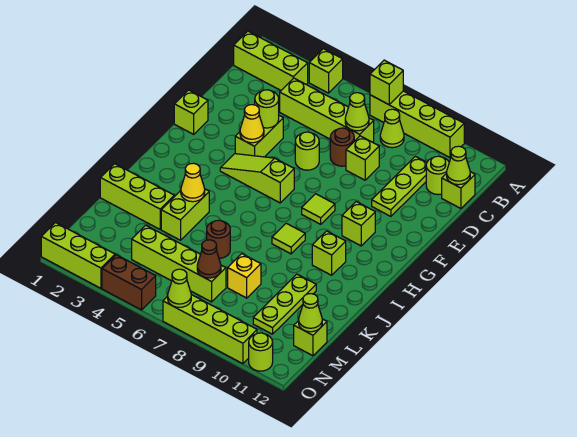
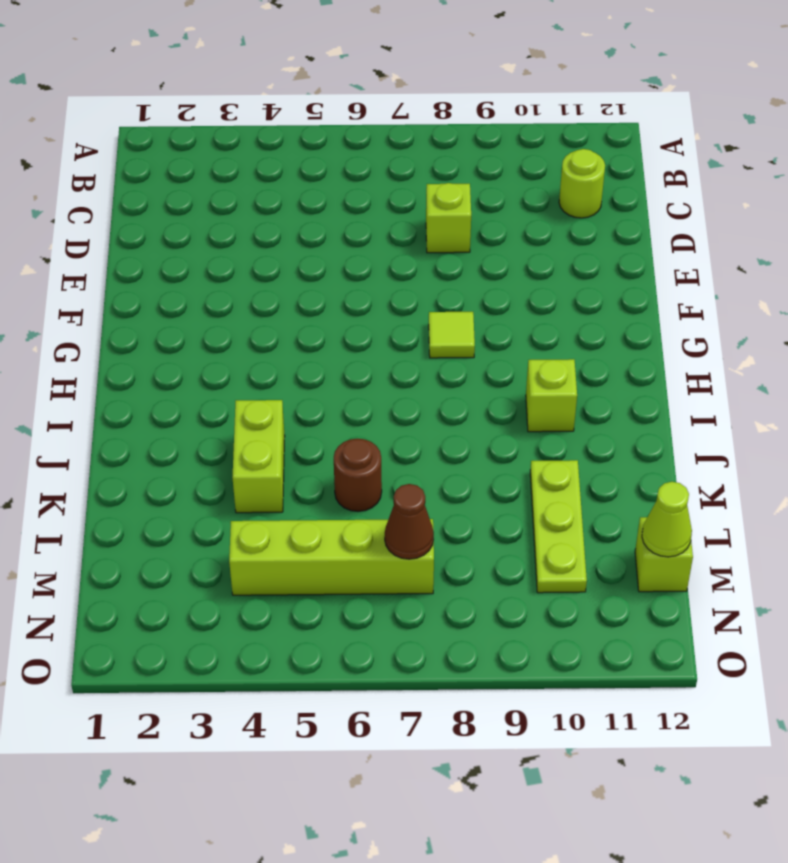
none -> lime 1x1 brick [309,49,343,93]
none -> lime 1x4 brick [370,91,464,157]
none -> lime 1x3 brick [234,31,308,90]
none -> lime 1x1 cone [380,109,404,148]

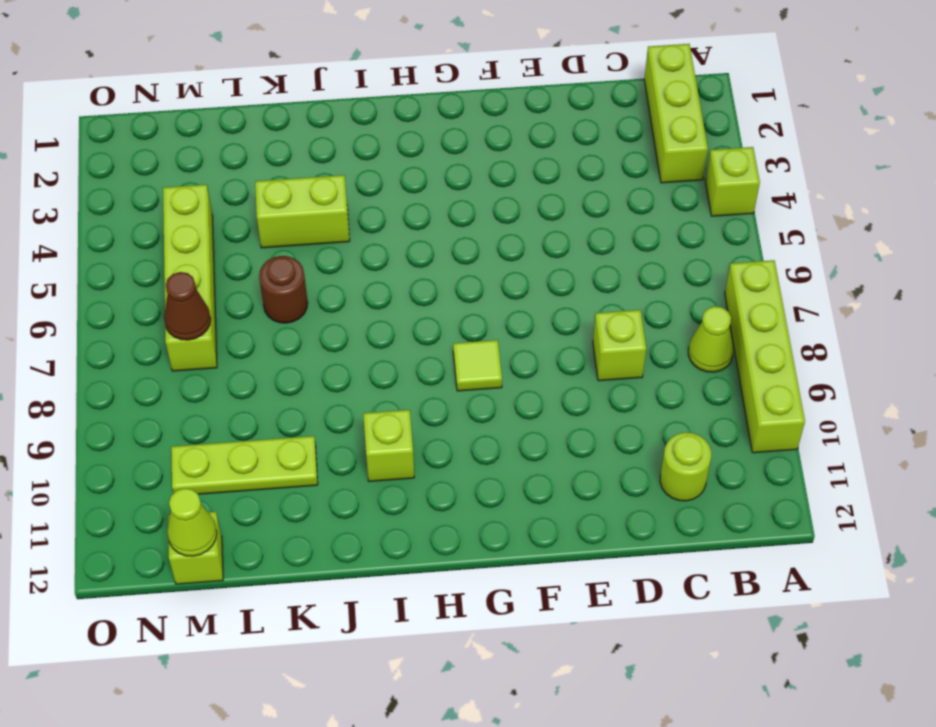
none -> lime 1x4 brick [280,78,374,142]
none -> lime 1x3 plate [372,156,427,216]
none -> lime 1x1 brick [442,172,475,208]
none -> brown 1x1 round brick [330,128,354,166]

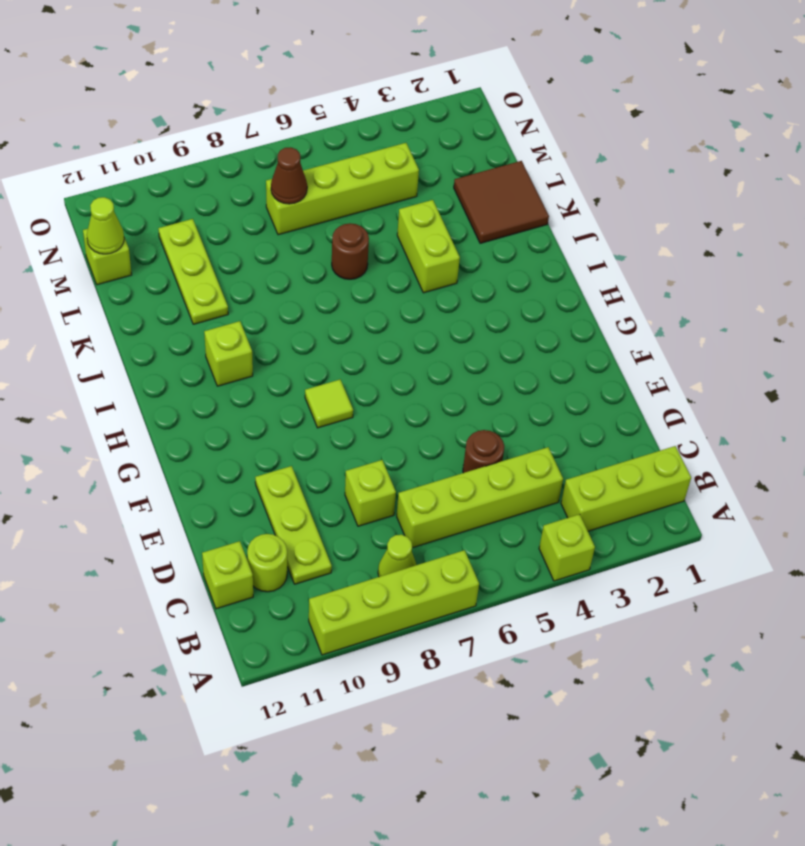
brown 1x1 round brick [463,430,504,473] -> brown 1x1 round brick moved to [330,128,354,166]
brown 2x2 tile [454,161,549,243] -> lime 1x3 brick [100,164,174,229]
none -> lime 1x2 brick [235,116,283,157]
none -> lime 1x1 round brick [295,132,319,170]
none -> lime 1x1 brick [174,90,208,134]
none -> lime 1x3 slope [220,154,294,203]

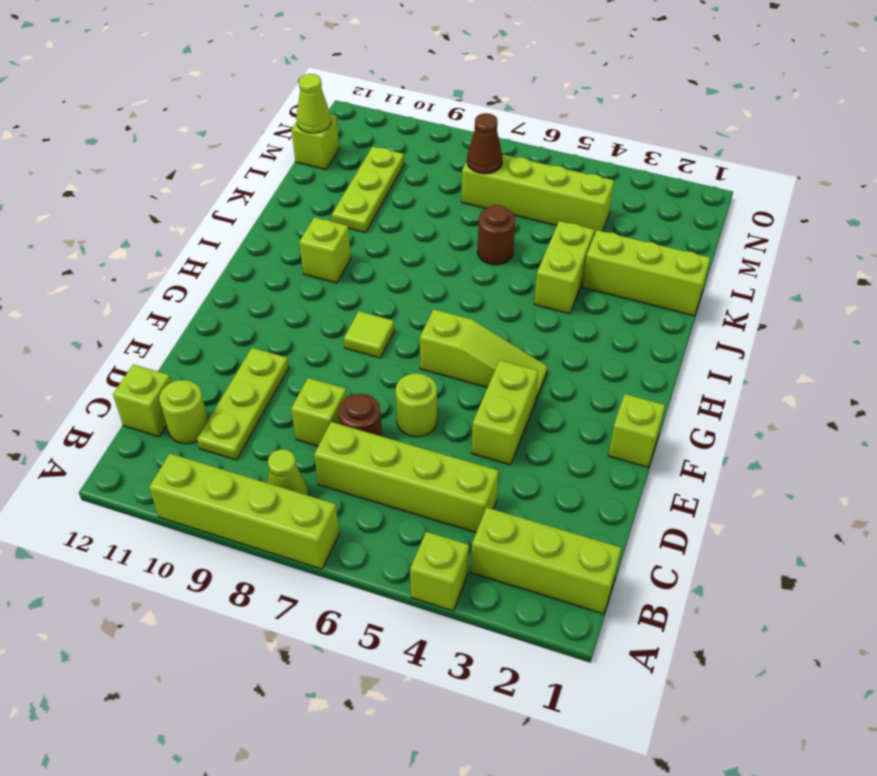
none -> lime 1x1 brick [342,202,375,246]
none -> lime 1x1 tile [272,223,305,254]
none -> yellow 1x1 brick [228,254,261,298]
none -> lime 1x3 brick [41,223,115,288]

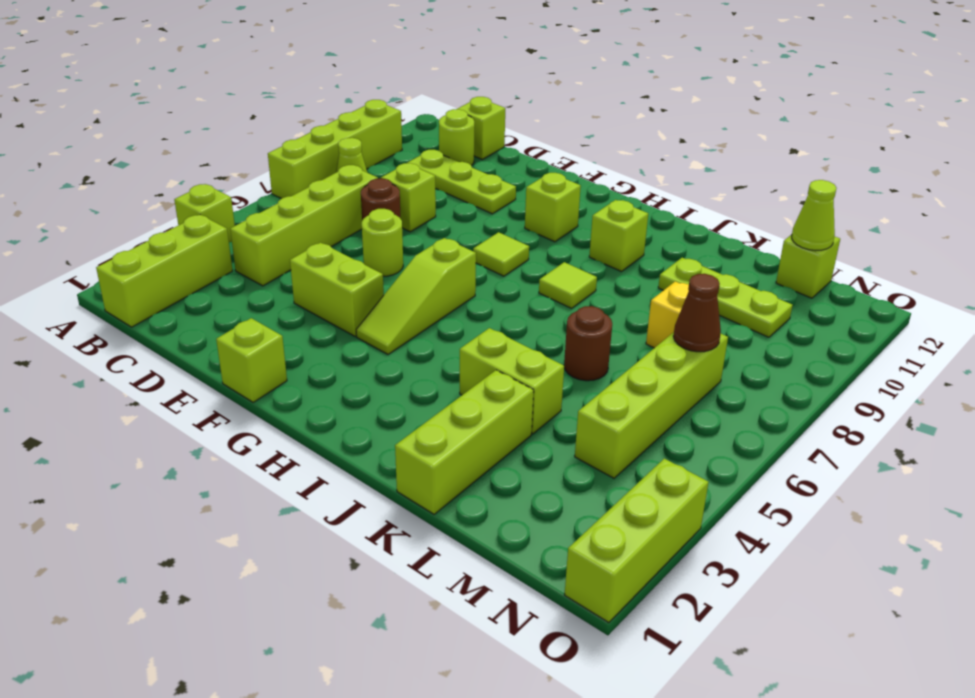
none -> brown 1x2 brick [102,255,156,310]
none -> lime 1x4 brick [163,295,257,364]
none -> lime 1x1 round brick [249,333,273,371]
none -> lime 1x1 brick [370,60,403,105]

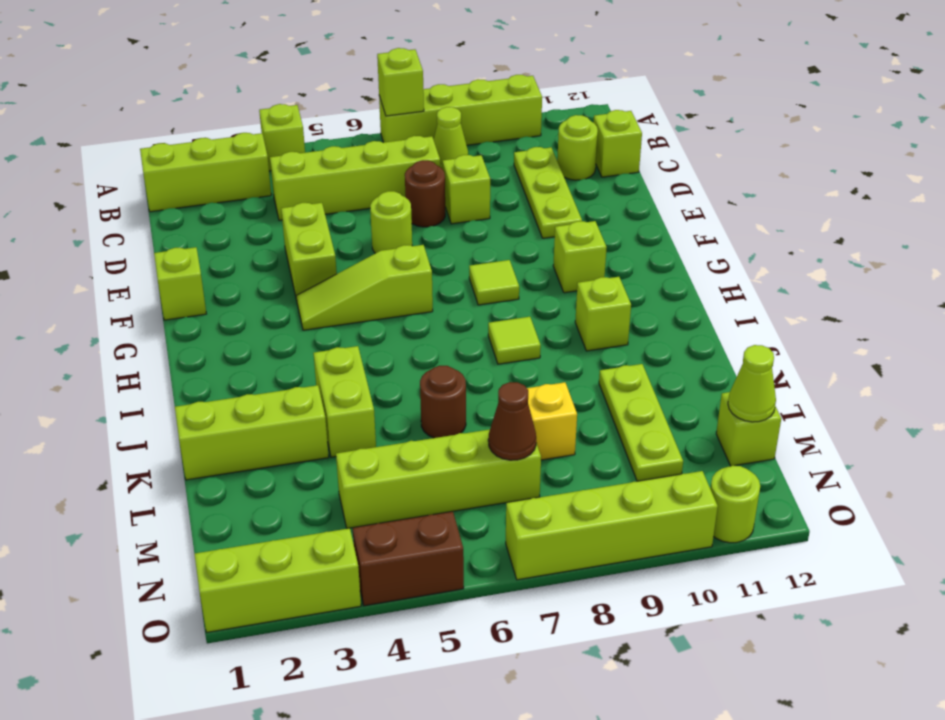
none -> lime 1x1 cone [345,93,369,131]
none -> lime 1x1 cone [447,146,470,185]
none -> lime 1x1 round brick [255,90,279,128]
none -> yellow 1x1 cone [240,105,264,143]

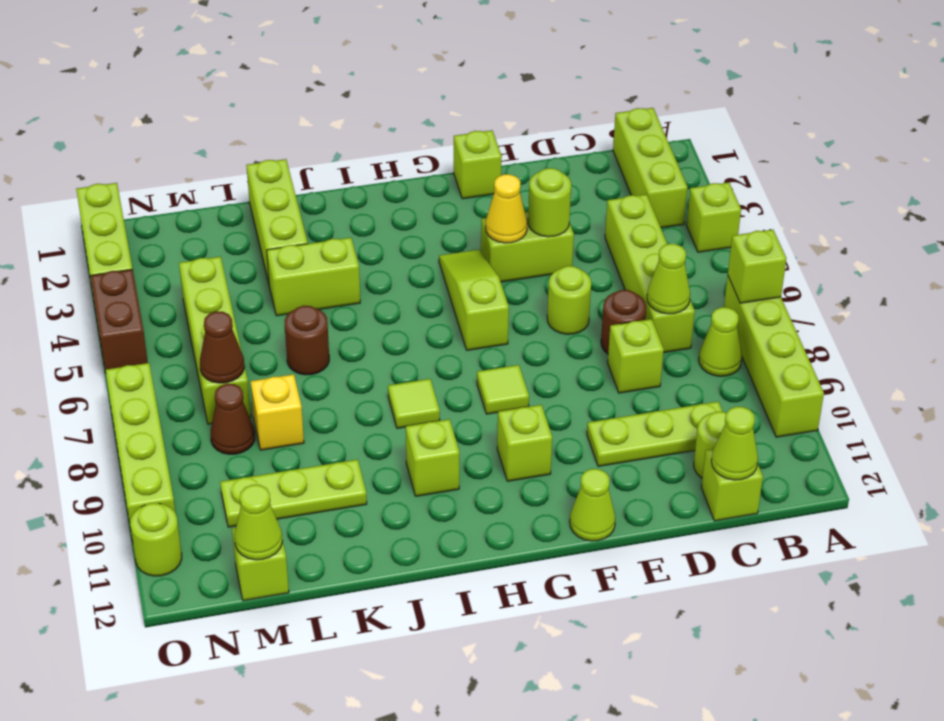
lime 1x1 cone [570,469,615,541] -> lime 1x1 cone moved to [168,269,191,307]
brown 1x1 cone [211,384,255,454] -> none
none -> yellow 1x1 cone [181,163,205,202]

